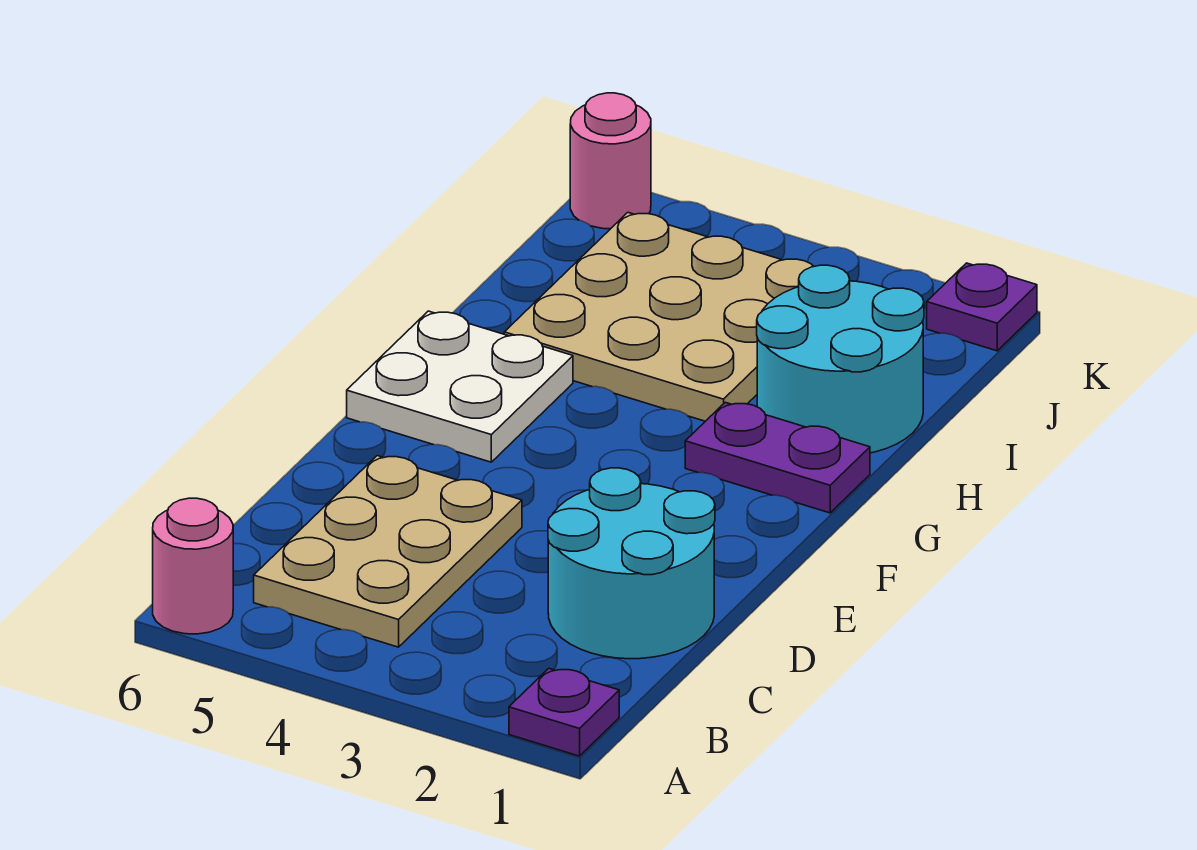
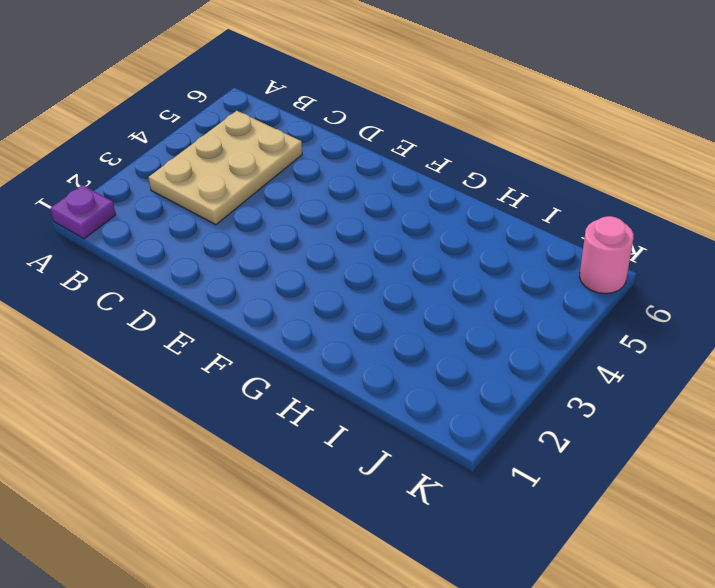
tan 2x3 plate [148,111,302,225] -> tan 2x3 plate turned to [254,456,522,647]
none -> pink 1x1 round brick [153,498,233,634]
none -> cyan 2x2 round brick [548,468,715,659]

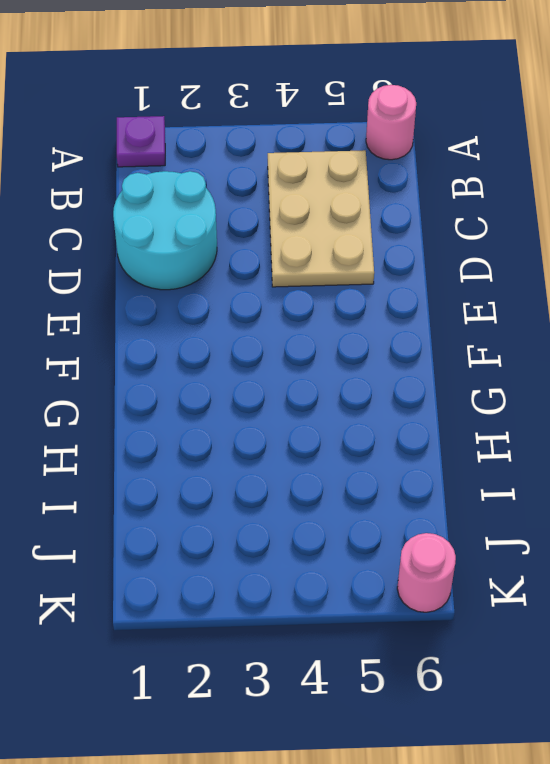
none -> white 2x2 plate [347,311,573,462]
none -> purple 1x2 plate [685,402,870,513]

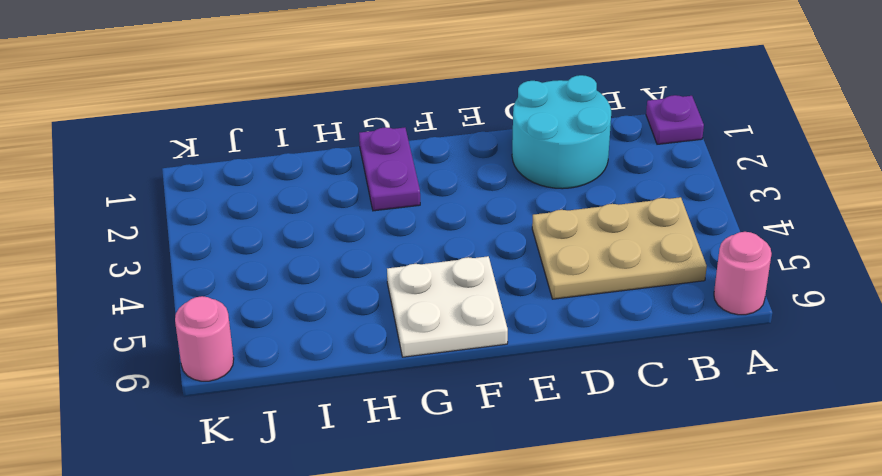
none -> cyan 2x2 round brick [757,265,924,453]
none -> tan 3x3 plate [504,213,814,421]

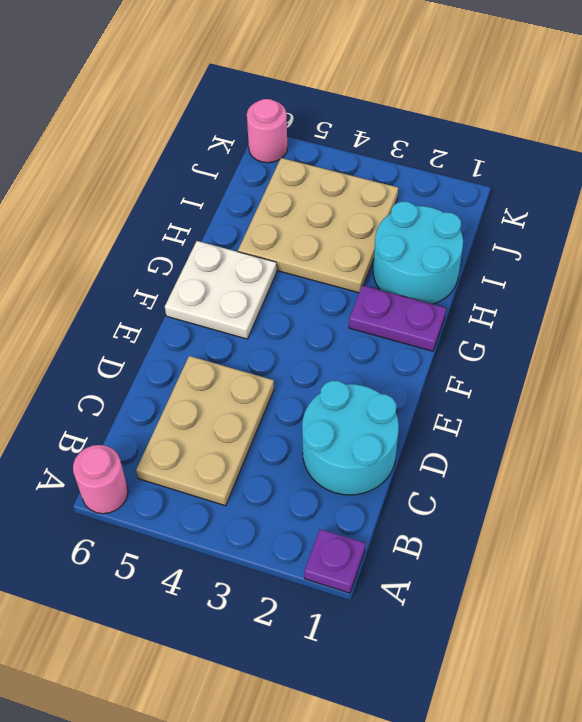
none -> purple 1x1 plate [927,263,1037,351]

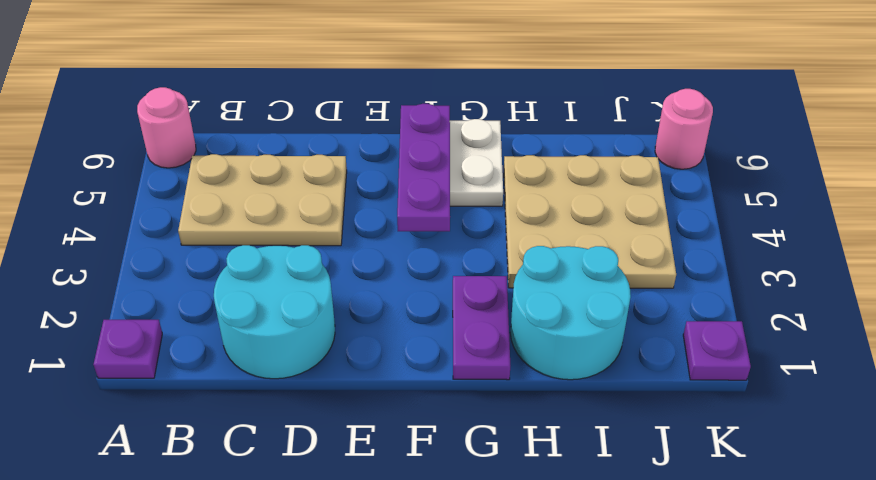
purple 1x3 plate [397,104,450,231] -> none

